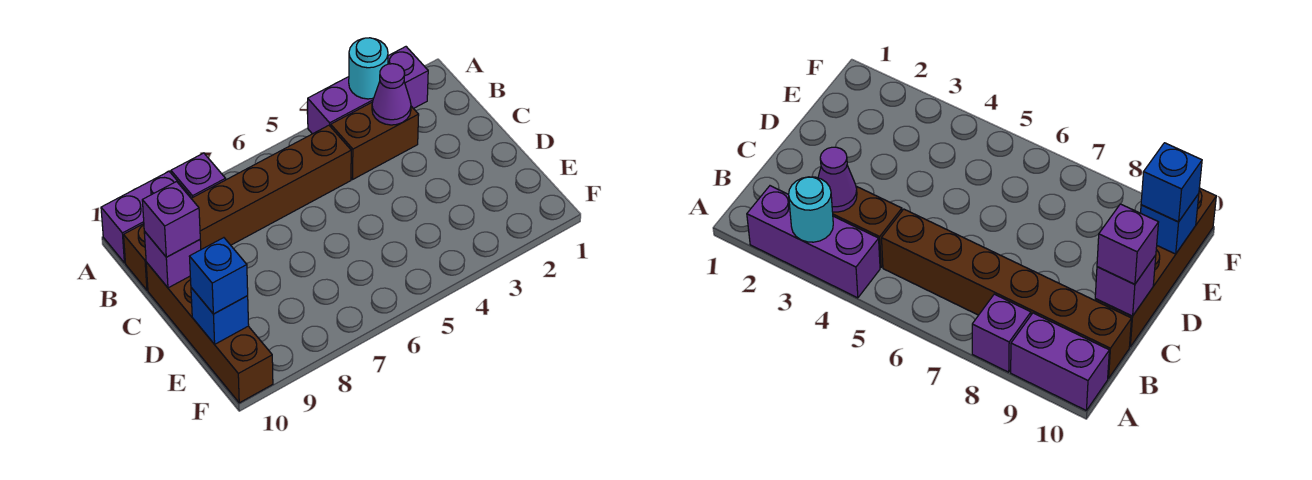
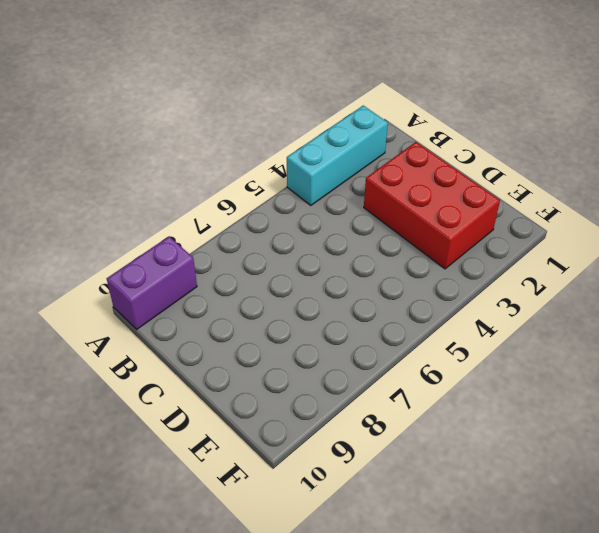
cyan 1x3 brick [287,106,388,205] -> purple 1x3 brick [308,47,428,134]
red 2x3 brick [364,142,500,269] -> none
none -> purple 1x1 brick [171,153,226,198]
none -> brown 1x2 brick [331,102,419,179]
none -> brown 1x6 brick [124,125,351,290]

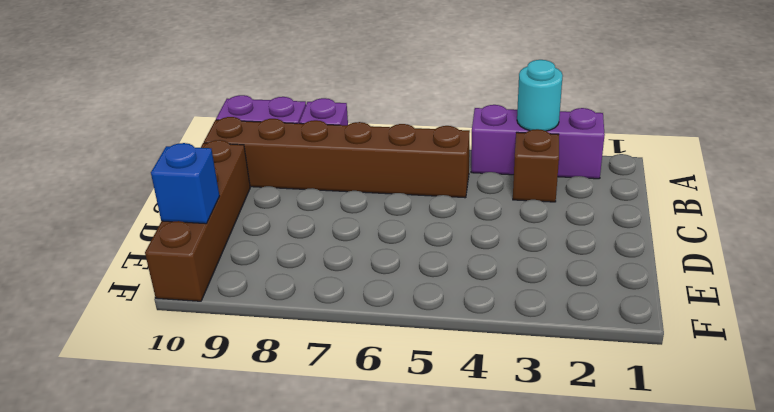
brown 1x1 brick [513,129,559,202] -> brown 1x2 brick [331,102,419,179]
none -> purple 1x1 cone [372,64,411,125]
none -> purple 1x1 brick [144,231,201,288]
none -> purple 1x1 brick [142,182,200,257]

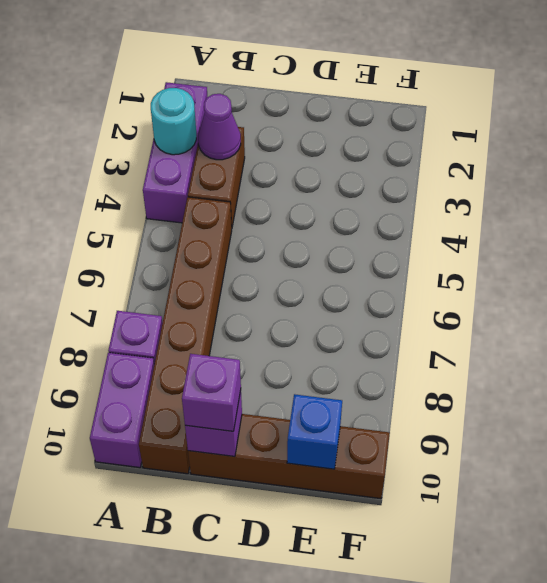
none -> blue 1x1 brick [189,238,248,314]

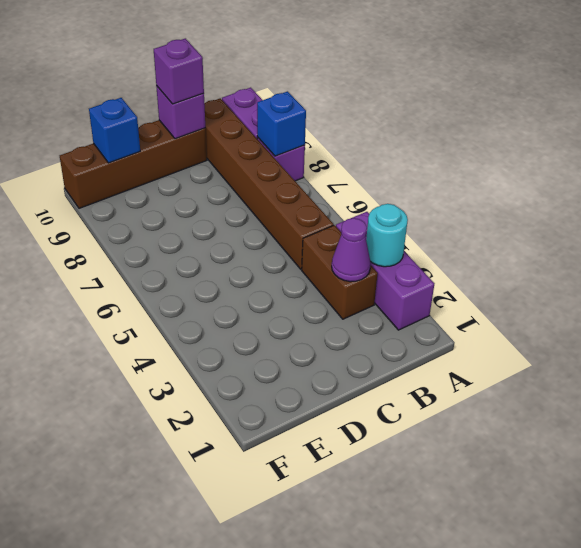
blue 1x1 brick [257,91,306,156] -> blue 1x1 brick moved to [189,238,248,314]

